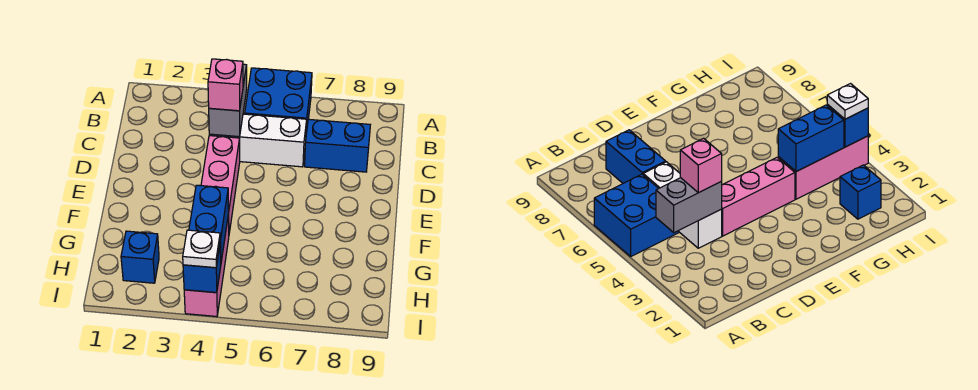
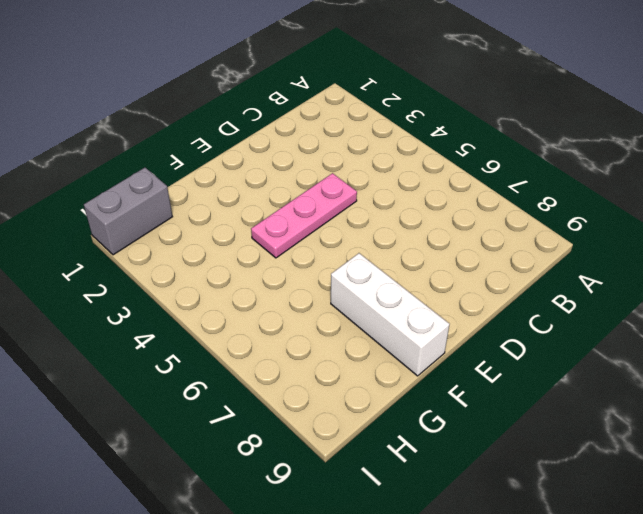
pink 1x3 plate [251,173,357,258] -> pink 1x3 brick [201,136,240,233]
white 1x3 brick [331,253,450,376] -> white 1x3 brick moved to [209,114,307,167]
grey 1x2 brick [84,168,173,255] -> grey 1x2 brick moved to [209,64,247,137]
none -> blue 2x2 brick [245,68,312,134]
none -> blue 1x2 brick [305,119,370,172]

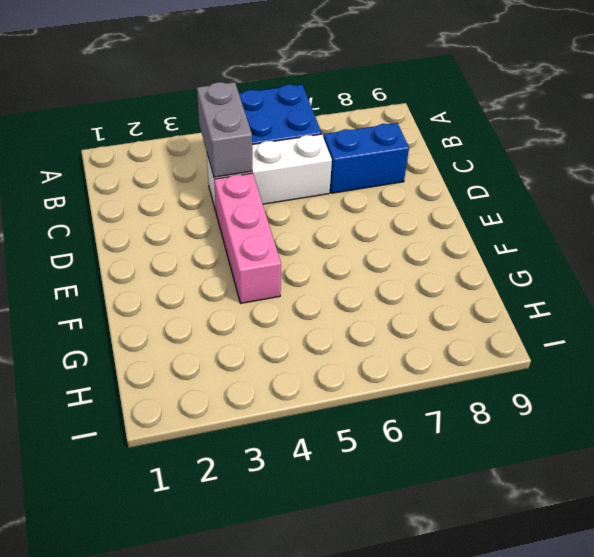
none -> pink 1x3 brick [184,214,229,316]
none -> blue 1x1 brick [121,231,159,283]

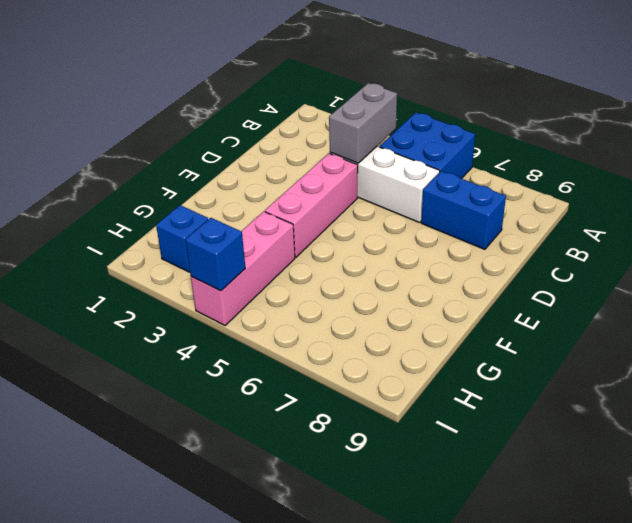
none -> blue 1x2 brick [189,185,229,261]
none -> pink 1x1 brick [208,59,243,111]

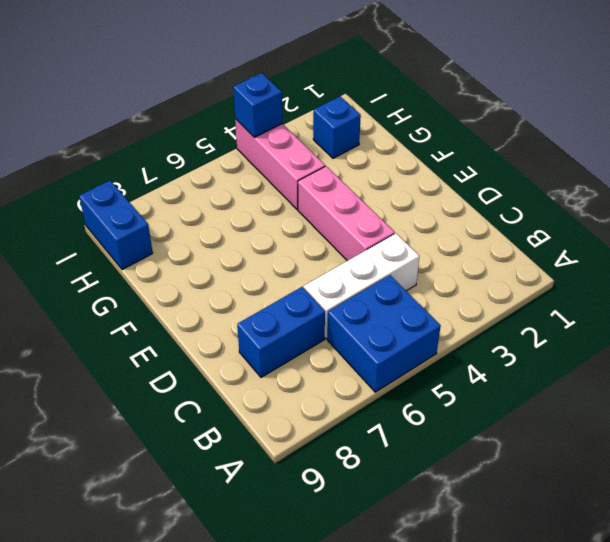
blue 1x2 brick [79,181,153,270] -> blue 1x2 brick moved to [189,185,229,261]
none -> grey 1x2 brick [209,64,247,137]
none -> pink 1x1 brick [208,59,243,111]

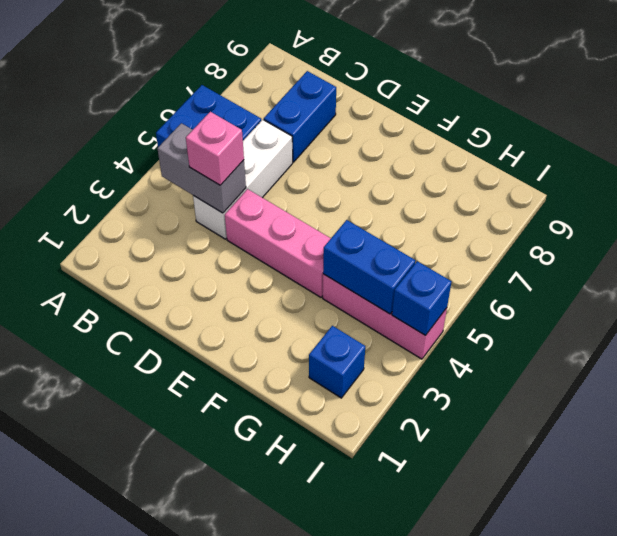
none -> white 1x1 plate [183,230,220,268]

